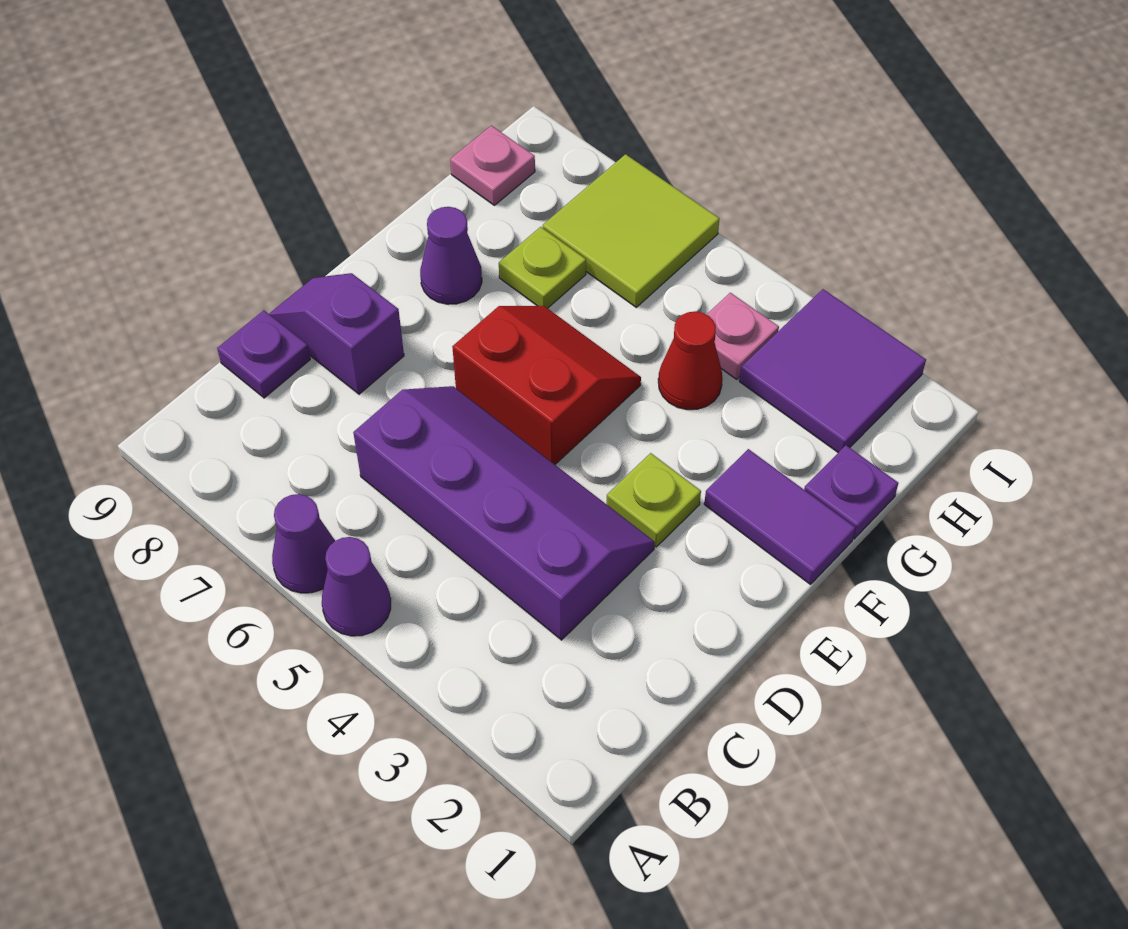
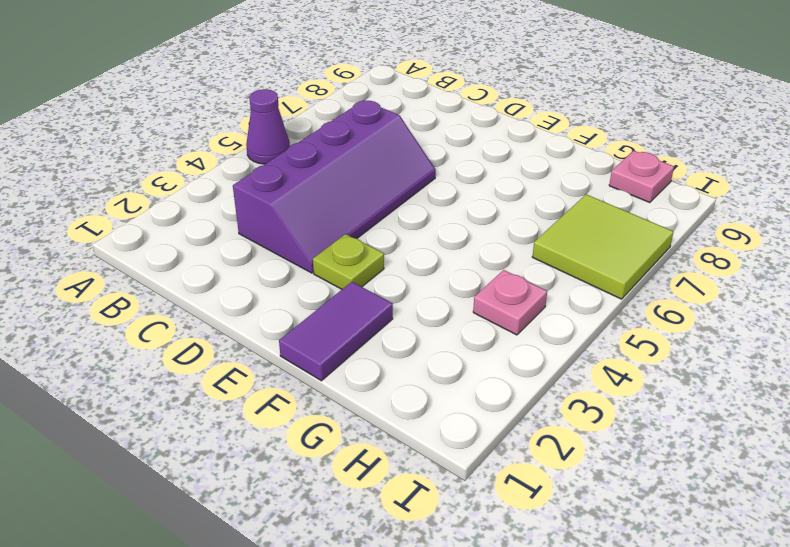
none -> purple 1x1 cone [272,494,335,593]
none -> purple 1x1 plate [217,310,310,398]
none -> purple 1x2 slope [269,273,404,394]

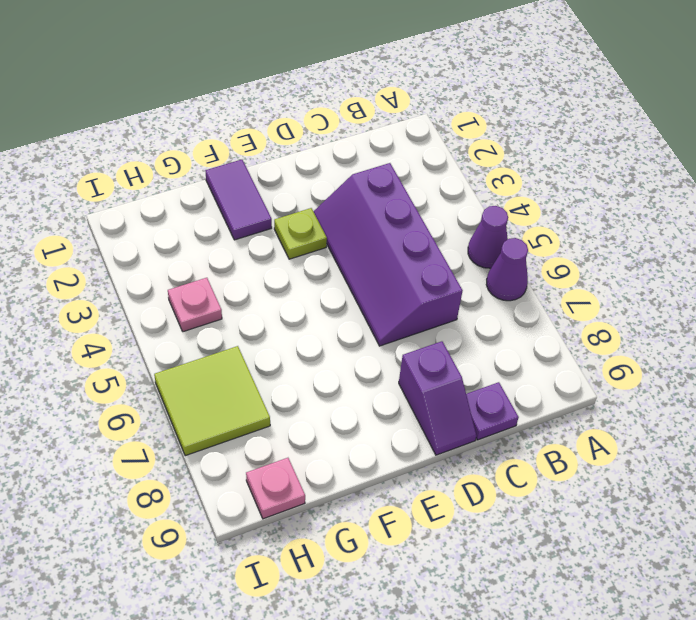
none -> red 2x2 slope [452,306,641,464]
none -> purple 1x1 cone [420,207,482,304]
none -> purple 1x1 plate [804,445,898,539]

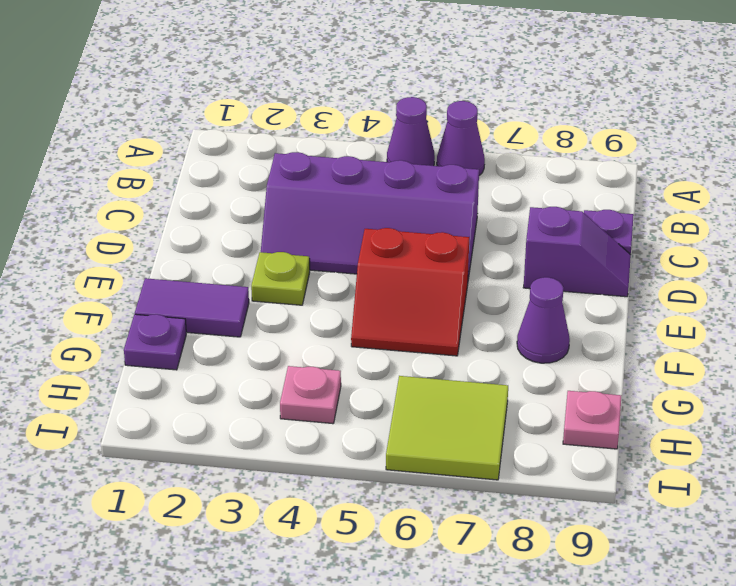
none -> red 1x1 cone [658,312,723,410]
none -> lime 1x1 plate [499,227,586,308]
none -> purple 2x2 tile [739,289,926,453]

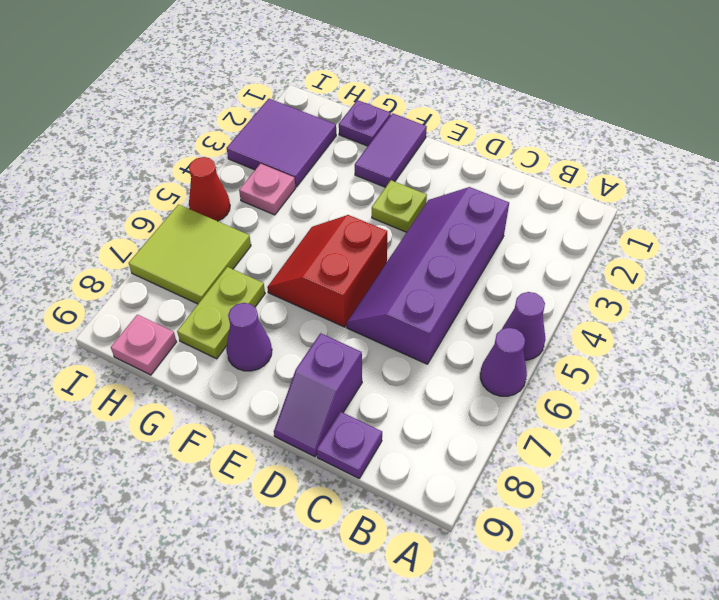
lime 1x2 plate [177,267,265,359] -> lime 1x1 plate [499,227,586,308]
red 1x1 cone [189,157,230,221] -> red 1x1 cone moved to [658,312,723,410]

